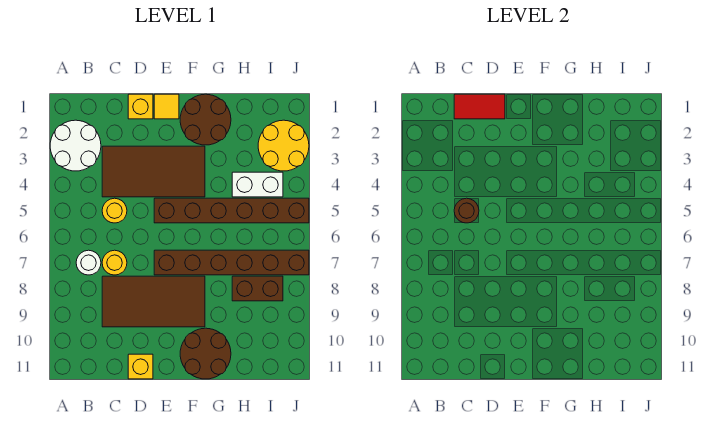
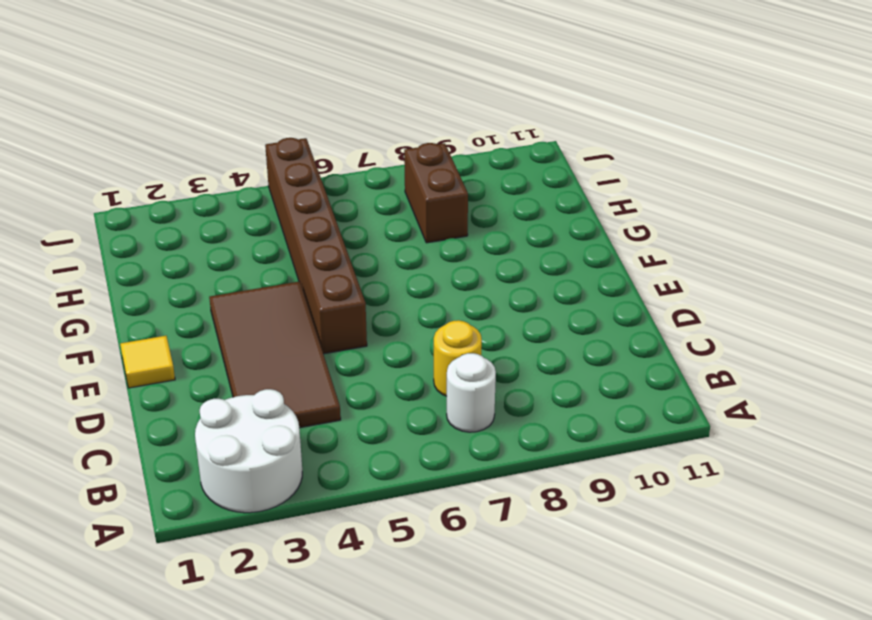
none -> yellow 1x1 round brick [102,198,127,223]
none -> brown 2x4 tile [102,276,205,327]
none -> yellow 1x1 brick [128,94,153,119]

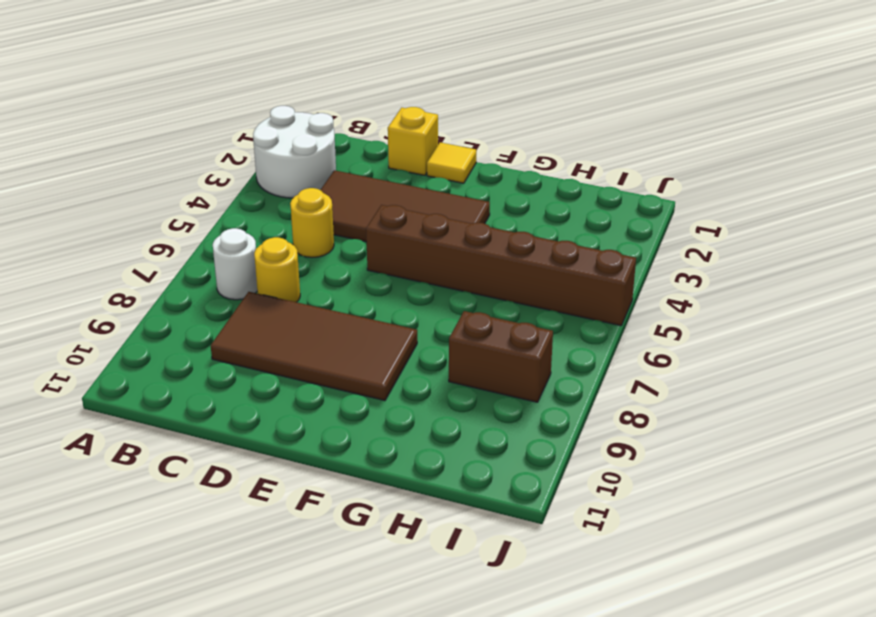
none -> yellow 1x1 brick [128,354,153,379]
none -> brown 1x6 brick [154,250,309,275]
none -> brown 2x2 round brick [180,94,231,145]

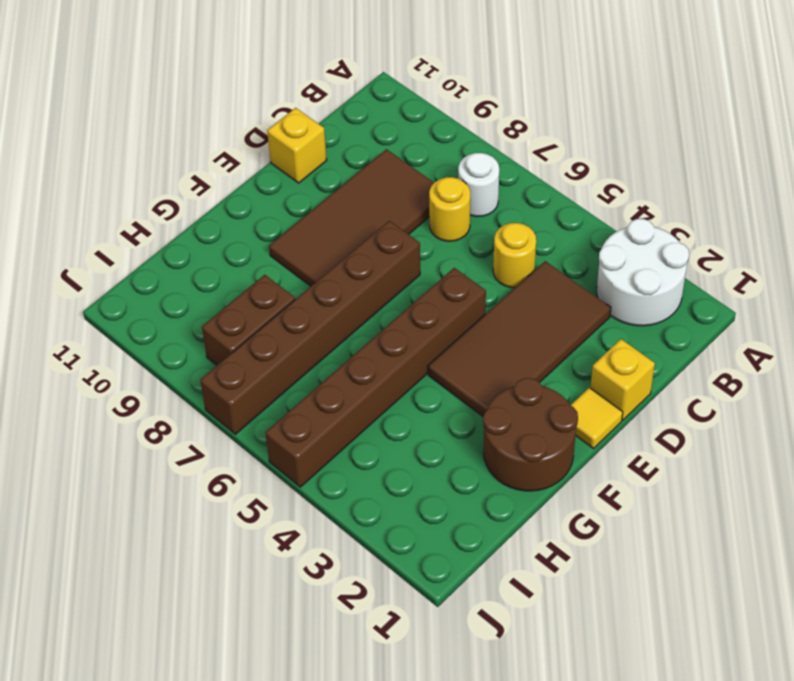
none -> brown 2x2 round brick [180,328,231,379]
none -> white 1x2 brick [232,172,283,197]
none -> yellow 2x2 round brick [258,120,309,171]

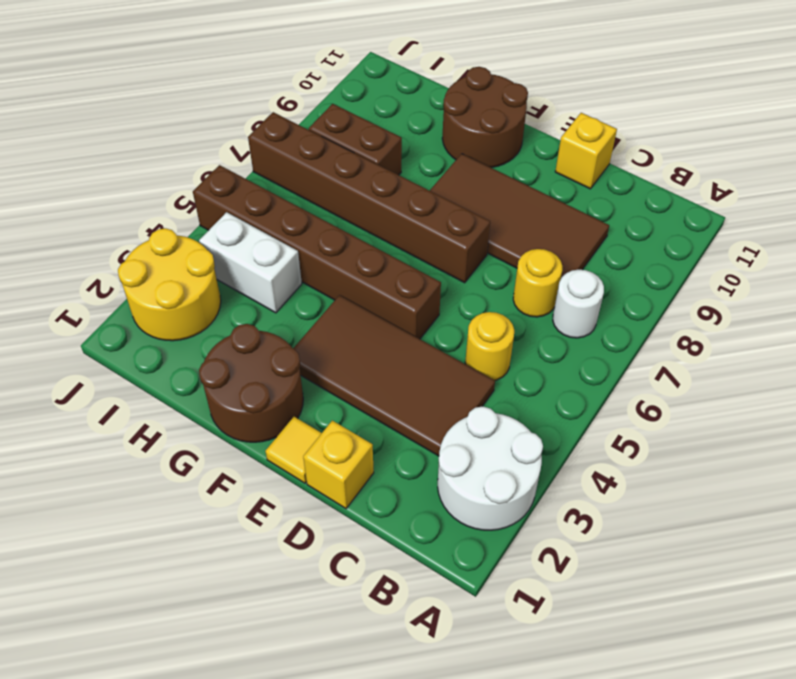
none -> red 1x2 tile [454,94,505,119]
none -> brown 1x1 round brick [454,198,479,223]

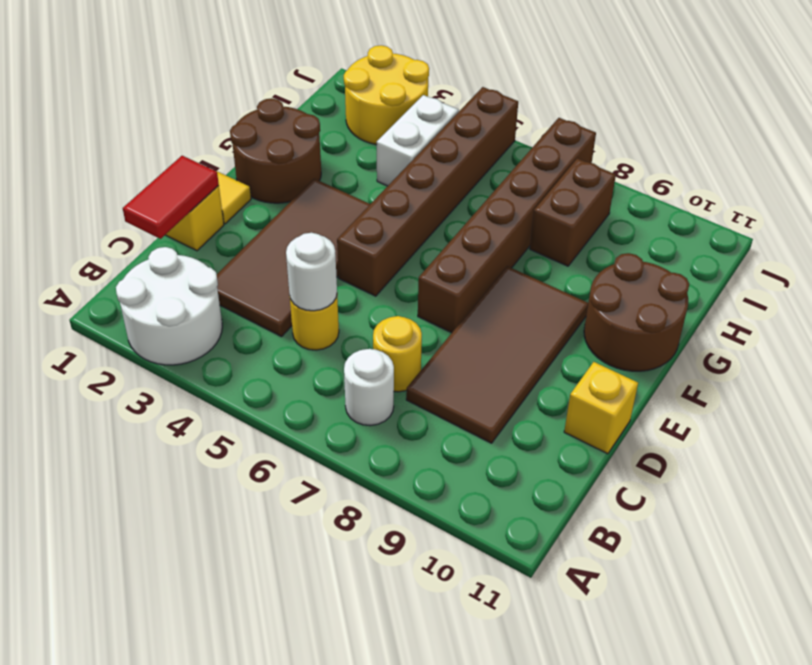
white 1x1 round brick [286,233,337,311] -> brown 1x1 round brick [454,198,479,223]

